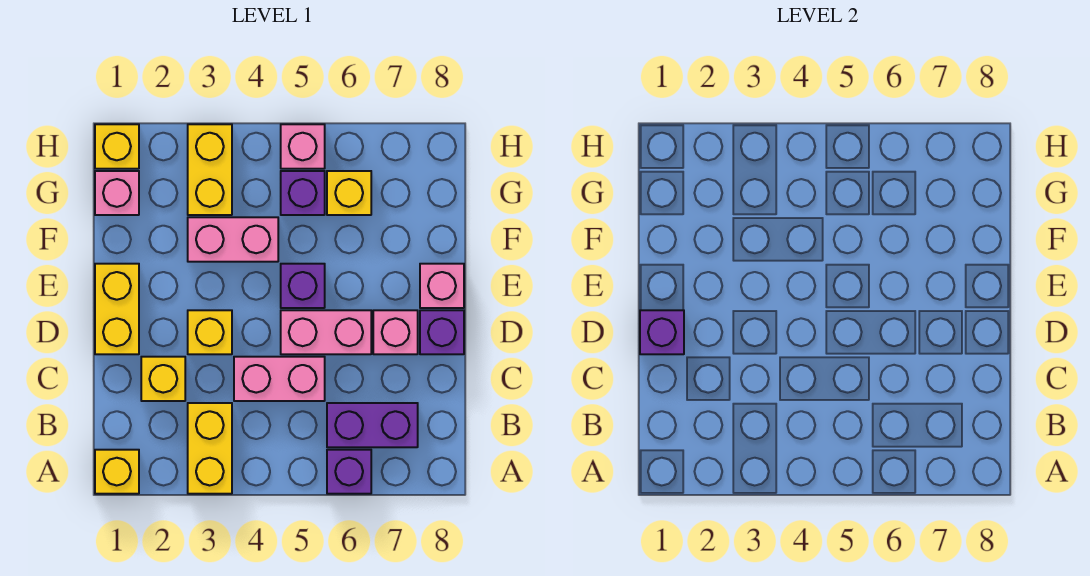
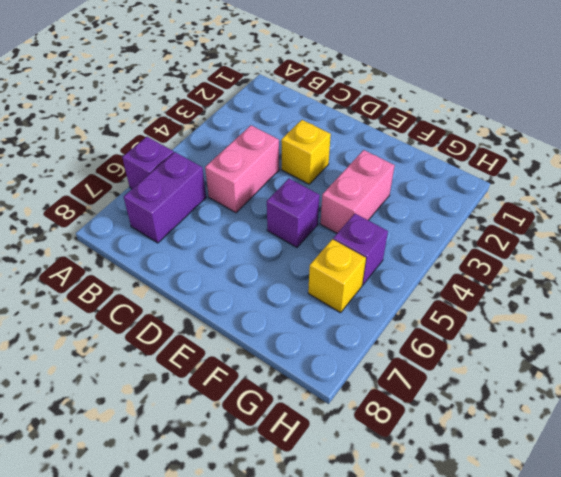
none -> yellow 1x1 brick [95,450,139,494]
none -> yellow 1x2 brick [188,403,232,494]
none -> yellow 1x1 brick [141,357,185,401]

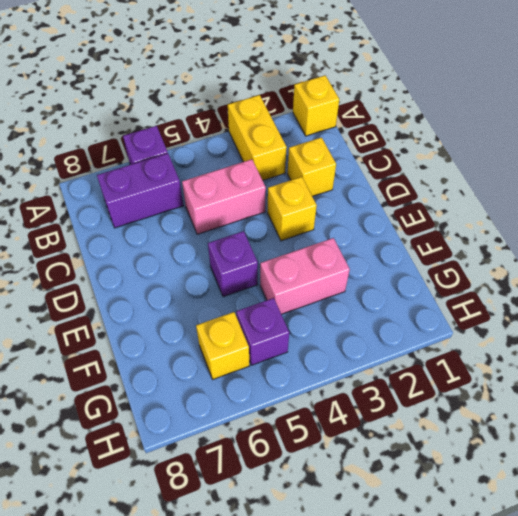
none -> yellow 1x2 brick [95,264,139,354]
none -> pink 1x2 brick [281,310,371,354]
none -> pink 1x1 brick [373,310,418,354]

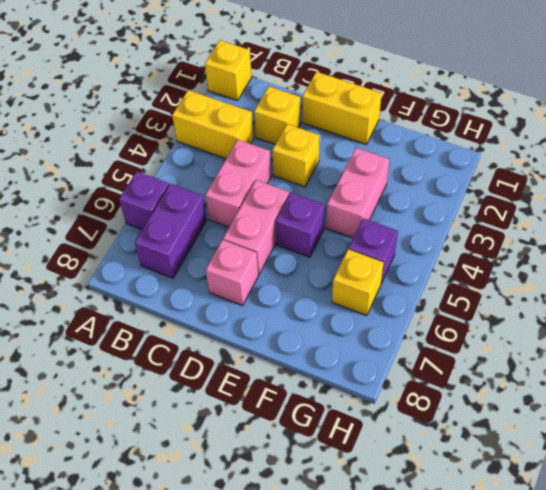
none -> purple 1x1 brick [420,310,464,354]
none -> pink 1x1 brick [420,264,464,308]
none -> pink 1x1 brick [95,171,139,215]

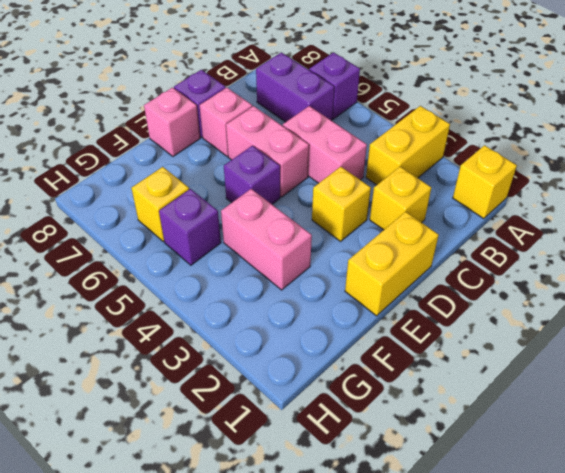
none -> pink 1x1 brick [95,171,139,215]
none -> yellow 1x2 brick [188,124,232,215]
none -> yellow 1x1 brick [95,124,139,169]

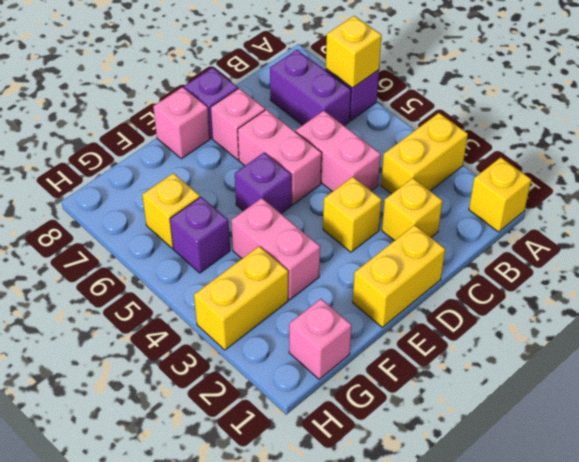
yellow 1x1 brick [326,16,382,88] -> yellow 1x1 brick moved to [95,124,139,169]
none -> pink 1x1 brick [281,124,325,169]
none -> purple 1x1 brick [640,310,684,354]

